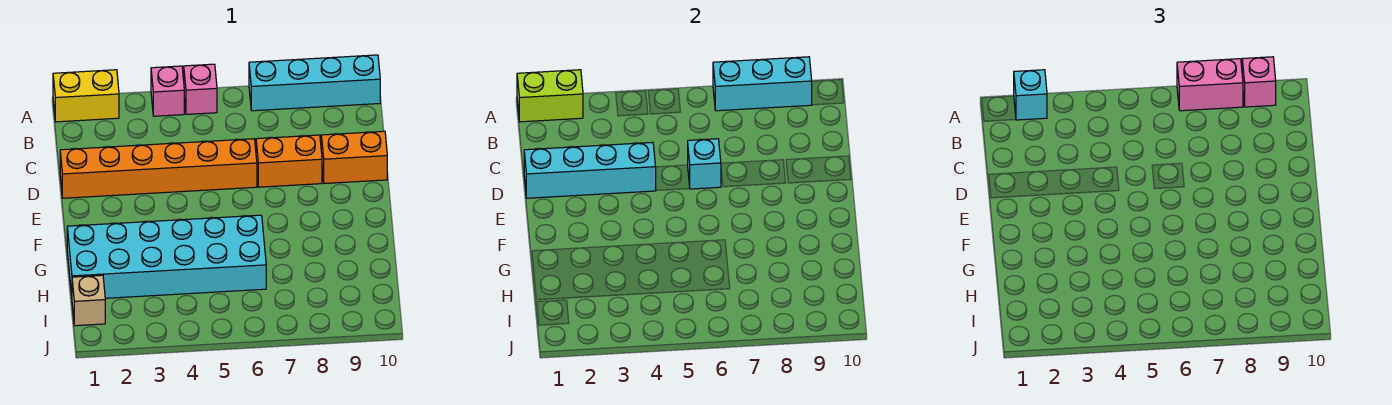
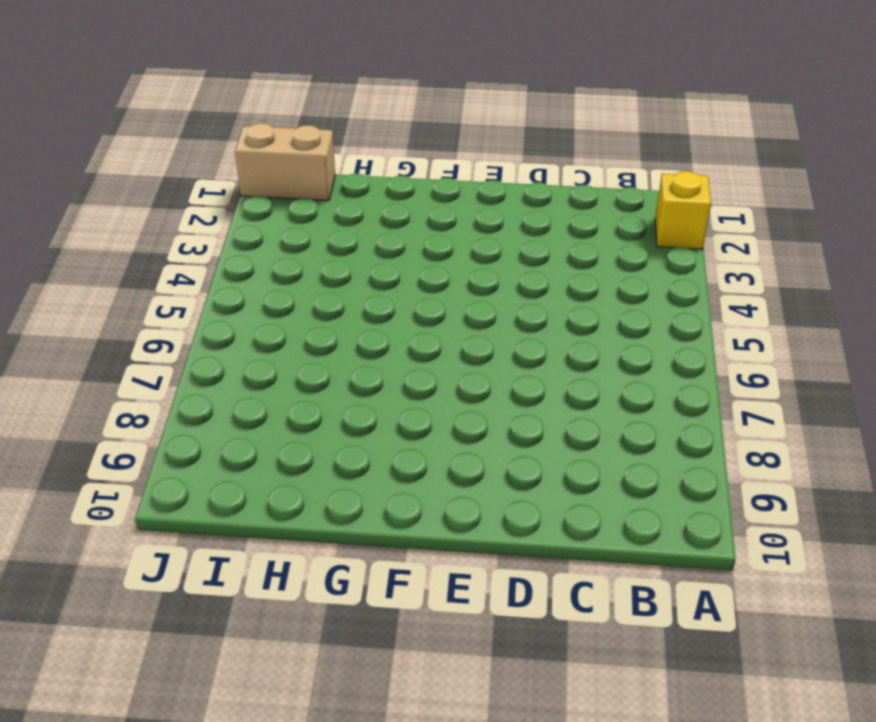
yellow 1x1 brick [655,171,711,249] -> yellow 1x2 brick [53,70,119,122]
tan 1x2 brick [235,123,335,201] -> tan 1x1 brick [72,275,105,326]
none -> pink 1x1 brick [151,66,184,116]
none -> pink 1x1 brick [184,64,217,114]
none -> cyan 1x4 brick [249,55,380,111]

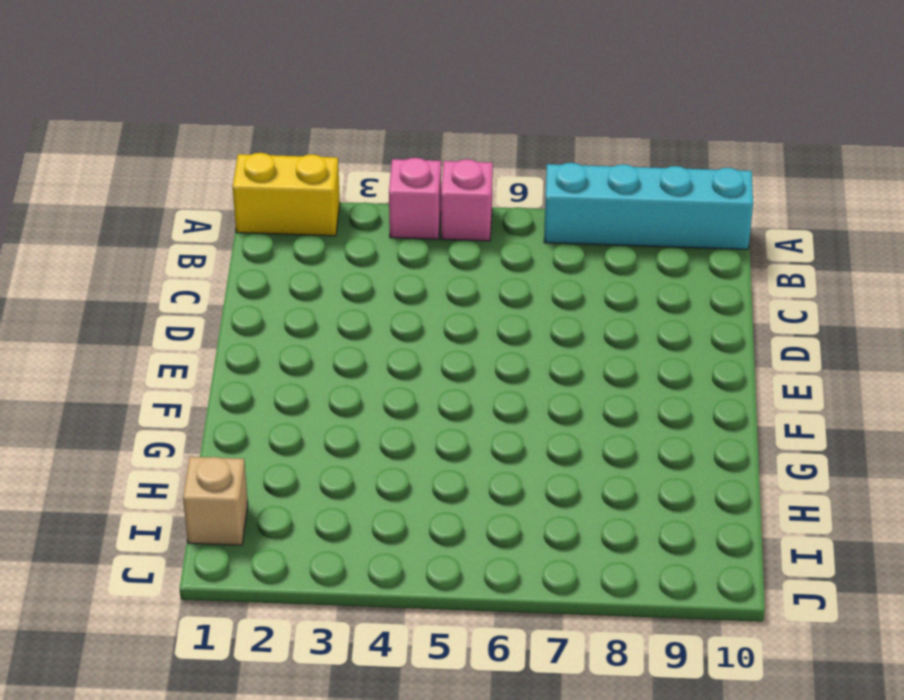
none -> orange 1x6 brick [60,139,257,198]
none -> orange 1x2 brick [256,135,322,187]
none -> orange 1x2 brick [321,131,387,183]

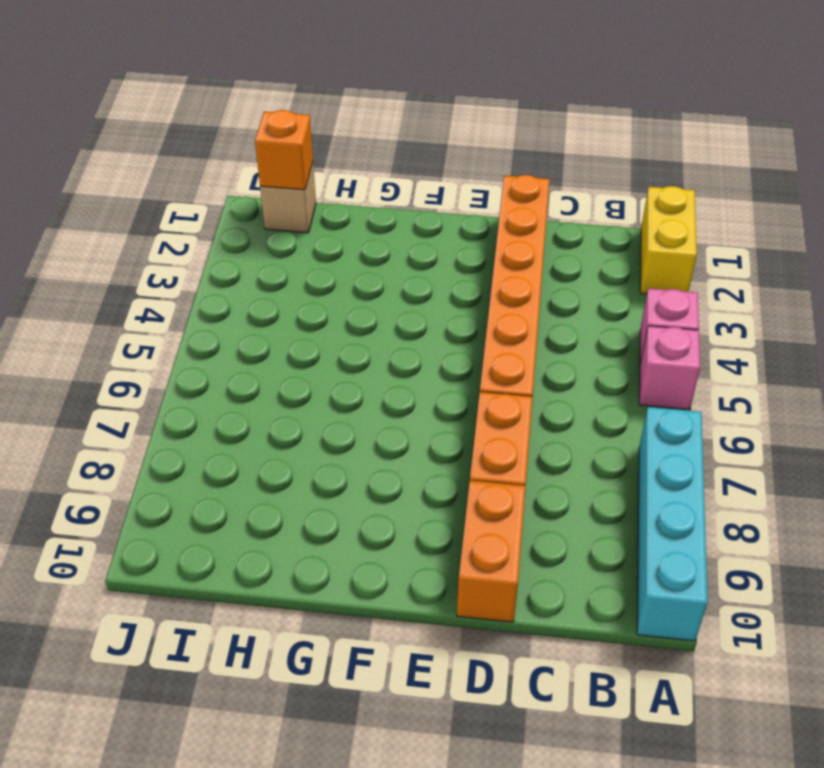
orange 1x1 brick [255,110,313,190] -> none
none -> cyan 2x6 brick [67,215,266,298]
none -> lime 1x2 brick [517,70,583,122]
none -> cyan 1x3 brick [713,57,812,111]

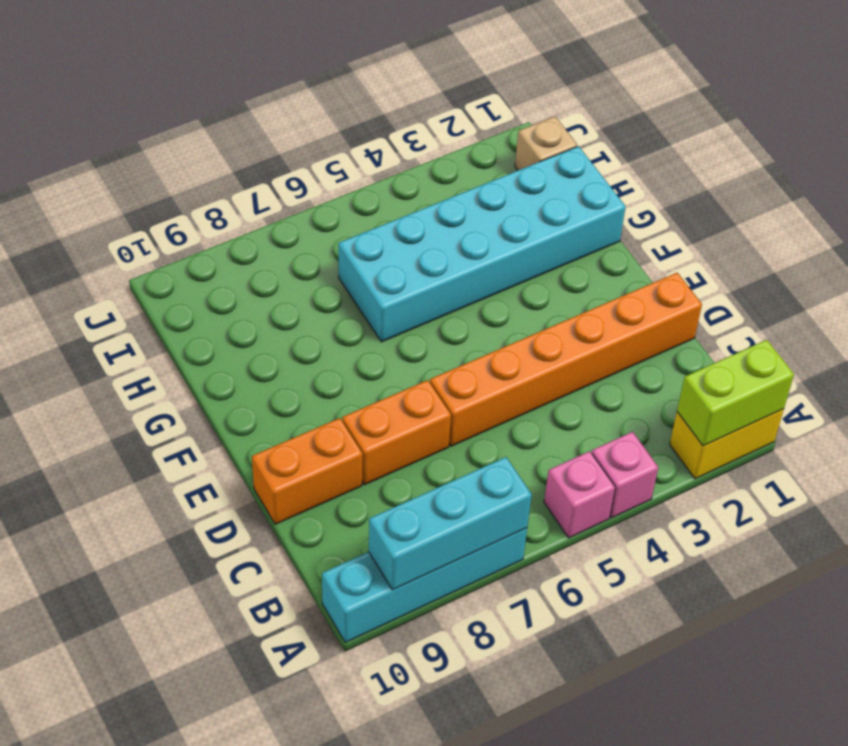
none -> cyan 1x4 brick [524,142,656,198]
none -> cyan 1x1 brick [688,139,721,189]
none -> cyan 1x1 brick [1014,70,1047,120]

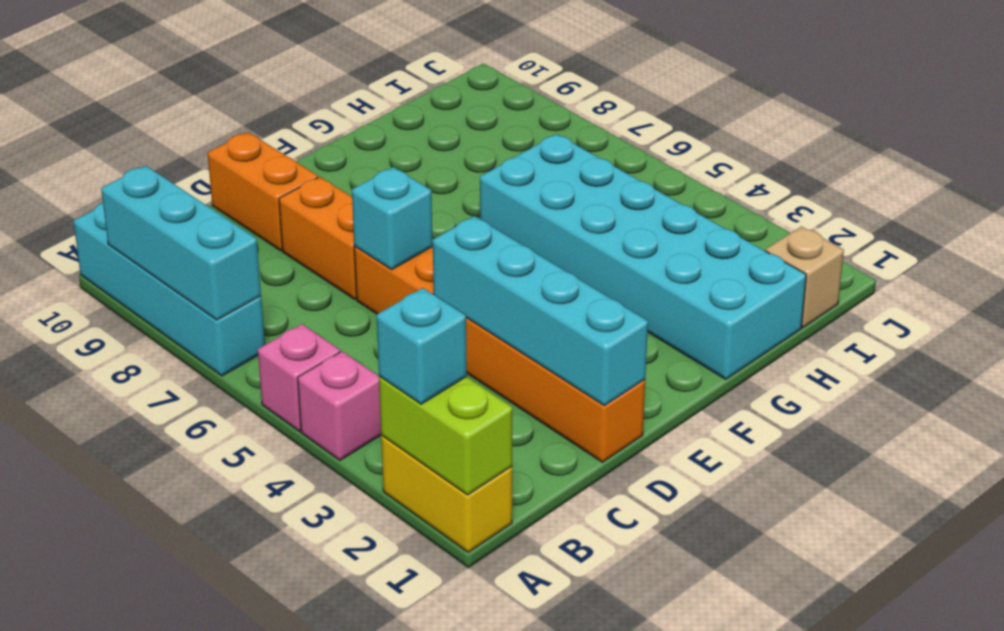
none -> pink 1x2 brick [1177,59,1243,111]
none -> pink 1x1 brick [1242,57,1276,107]

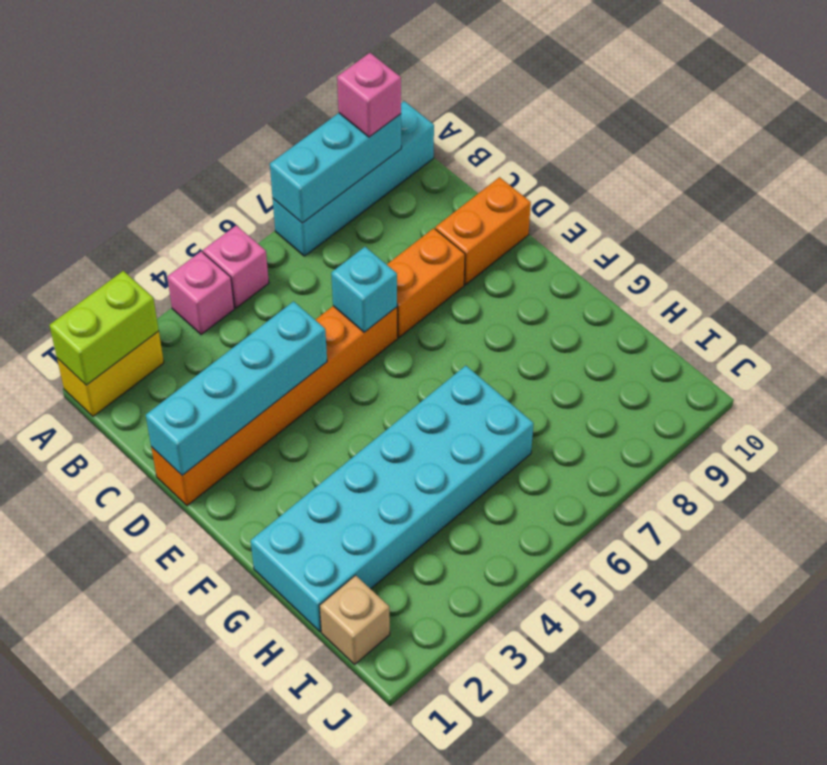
none -> cyan 1x1 brick [1014,70,1047,120]
none -> pink 1x2 brick [1177,59,1243,111]

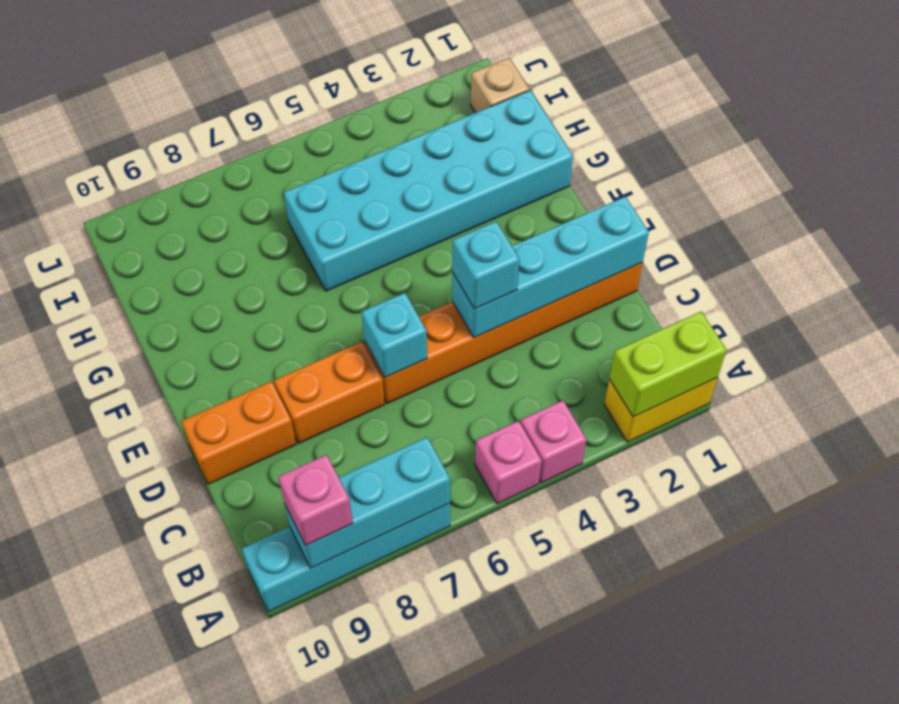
cyan 1x1 brick [452,221,520,309] -> cyan 1x1 brick moved to [1014,70,1047,120]
none -> pink 1x2 brick [1177,59,1243,111]

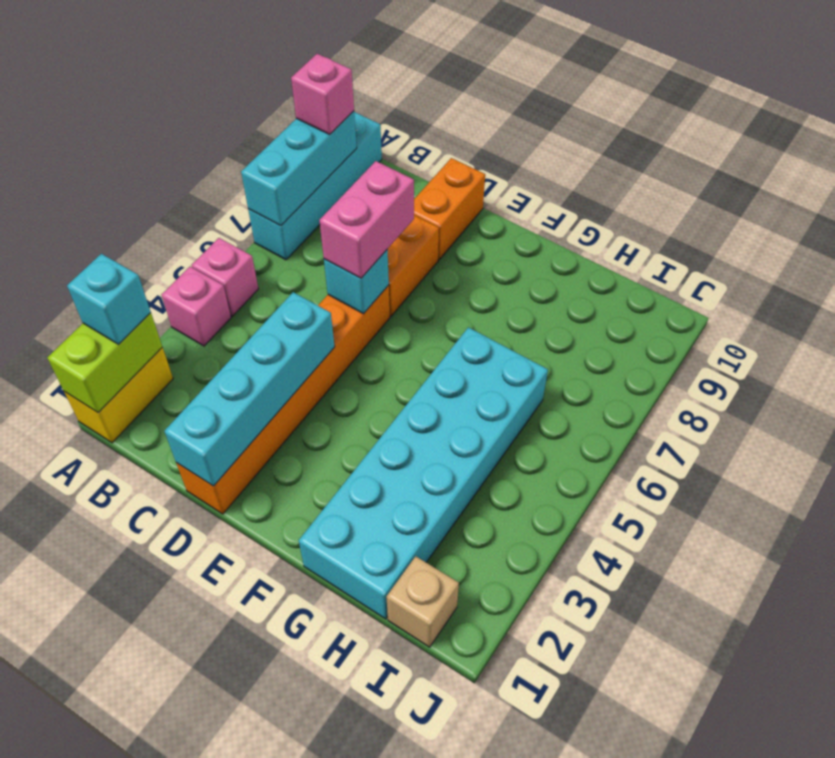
pink 1x2 brick [319,161,414,278] -> pink 1x2 brick moved to [1177,59,1243,111]

